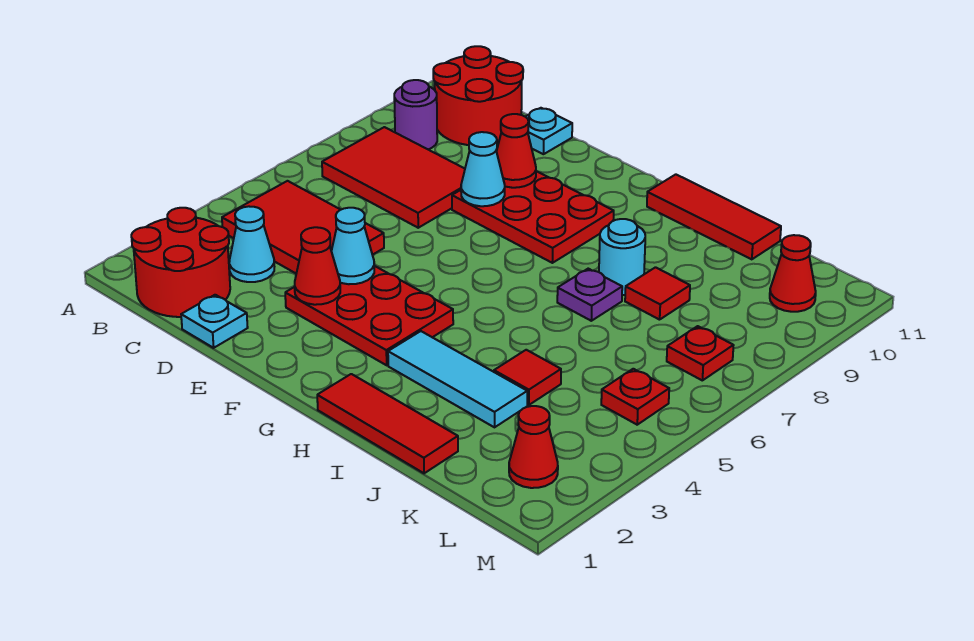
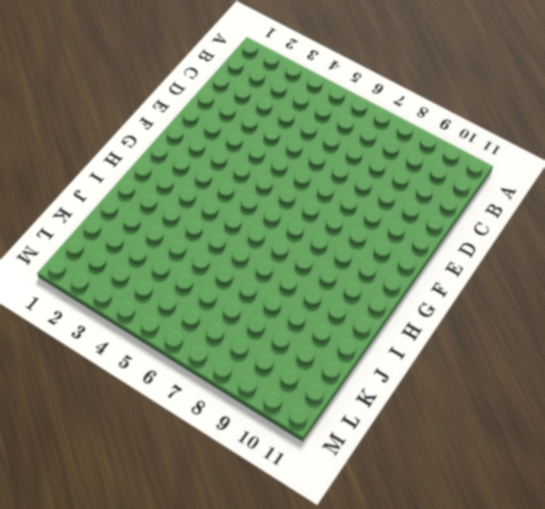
none -> red 2x2 round brick [131,208,230,317]
none -> red 2x3 tile [222,181,384,273]
none -> red 2x3 tile [322,127,465,228]

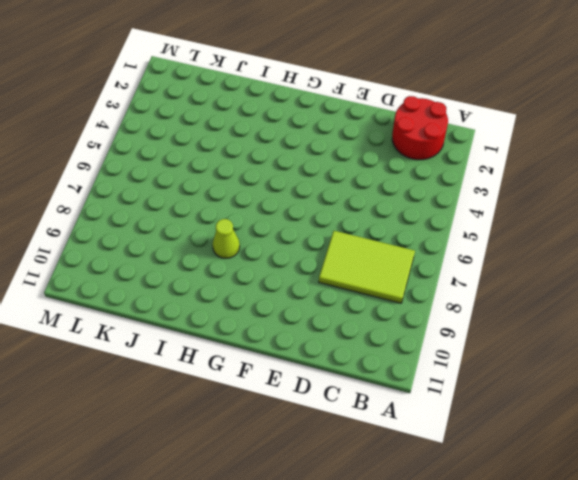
lime 2x3 tile [319,231,415,303] -> red 2x3 tile [322,127,465,228]
lime 1x1 cone [213,219,240,258] -> none
none -> red 2x3 tile [222,181,384,273]
none -> purple 1x1 round brick [394,80,437,150]
none -> red 2x2 round brick [433,46,523,145]

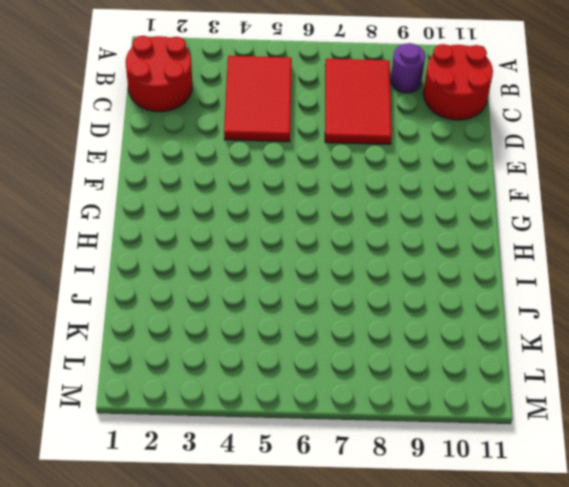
none -> cyan 1x1 cone [229,206,274,282]
none -> cyan 1x1 plate [181,295,248,348]
none -> cyan 1x1 plate [525,108,572,154]

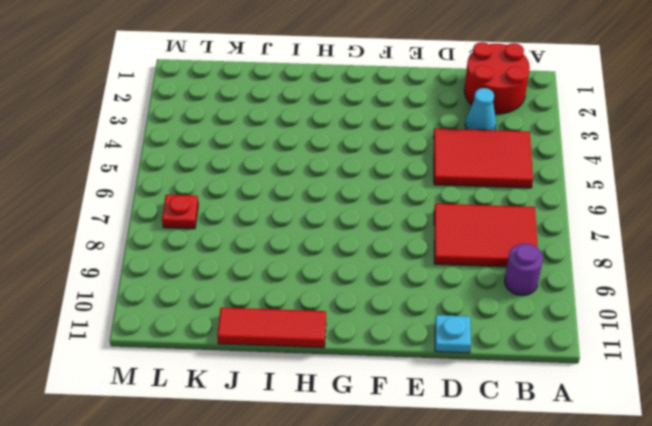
none -> red 2x2 round brick [433,46,523,145]
none -> cyan 1x1 plate [181,295,248,348]
none -> red 2x3 plate [285,266,453,365]

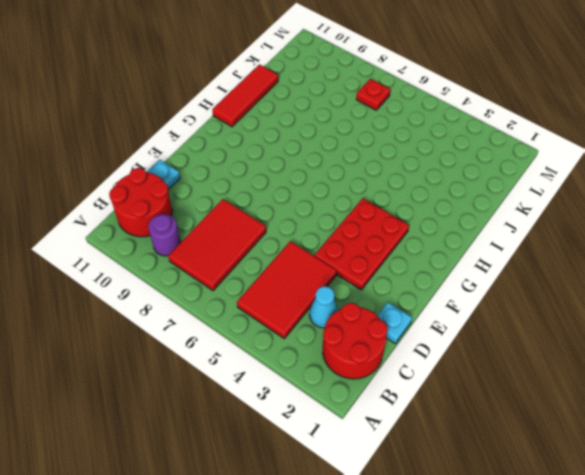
none -> red 2x3 plate [452,171,614,263]
none -> red 1x3 tile [317,374,458,473]
none -> cyan 1x3 tile [388,331,527,427]

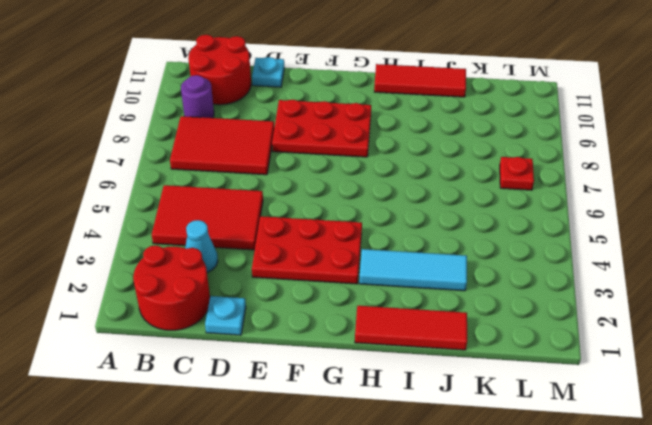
none -> purple 1x1 plate [557,269,622,321]
none -> cyan 1x1 round brick [599,219,645,295]
none -> red 1x1 tile [494,350,561,405]

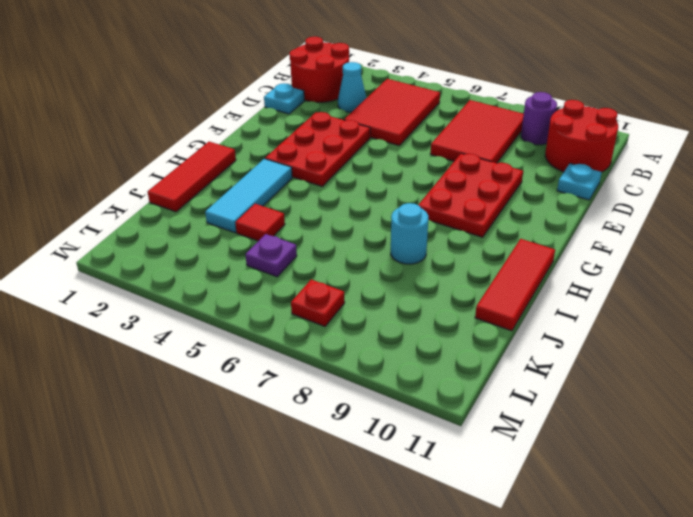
purple 1x1 plate [245,234,297,277] -> purple 1x1 plate moved to [557,269,622,321]
none -> red 1x1 tile [625,267,690,320]
none -> red 1x1 cone [509,406,558,488]
none -> red 1x1 plate [601,369,669,425]

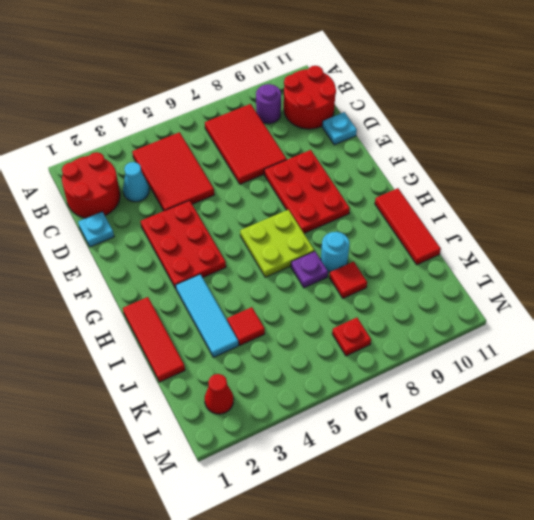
lime 2x2 plate [240,210,314,277] -> none
none -> red 1x1 plate [601,369,669,425]
none -> red 1x1 cone [770,235,816,312]
none -> red 1x1 cone [295,227,340,305]

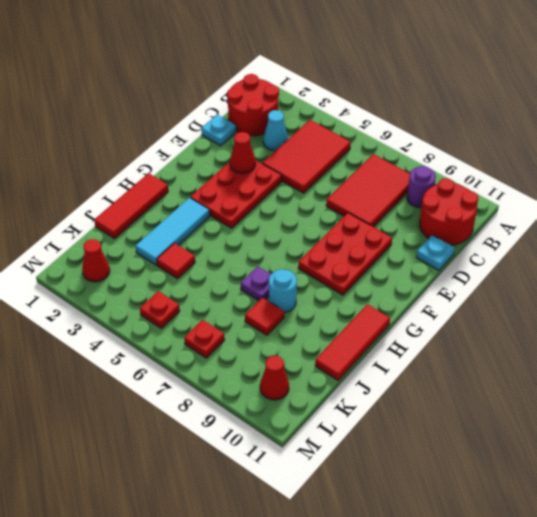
none -> cyan 1x1 cone [331,208,374,284]
none -> cyan 1x1 cone [461,132,505,206]
none -> red 1x1 cone [497,114,536,188]

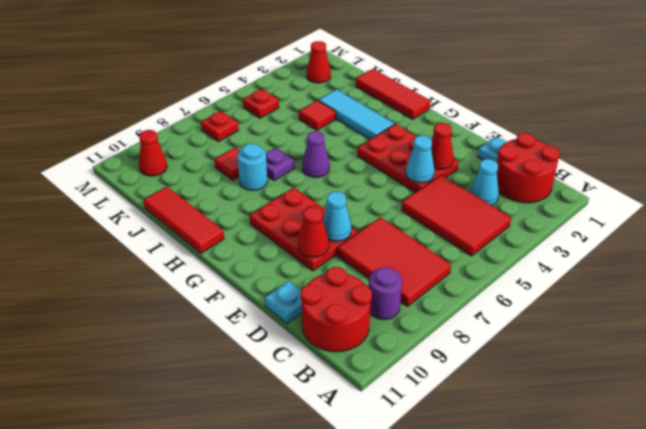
purple 1x1 cone [302,131,330,177] -> none

